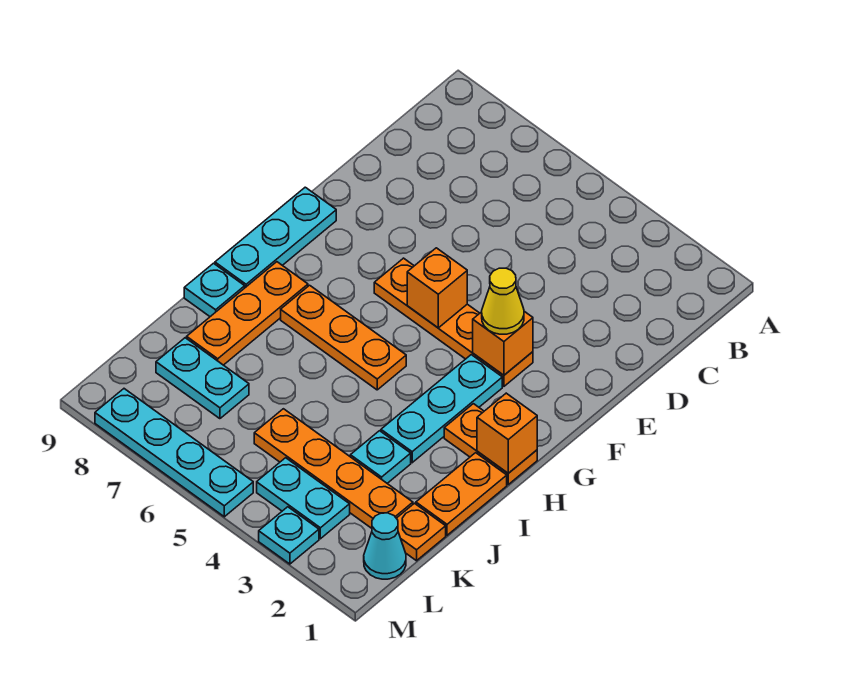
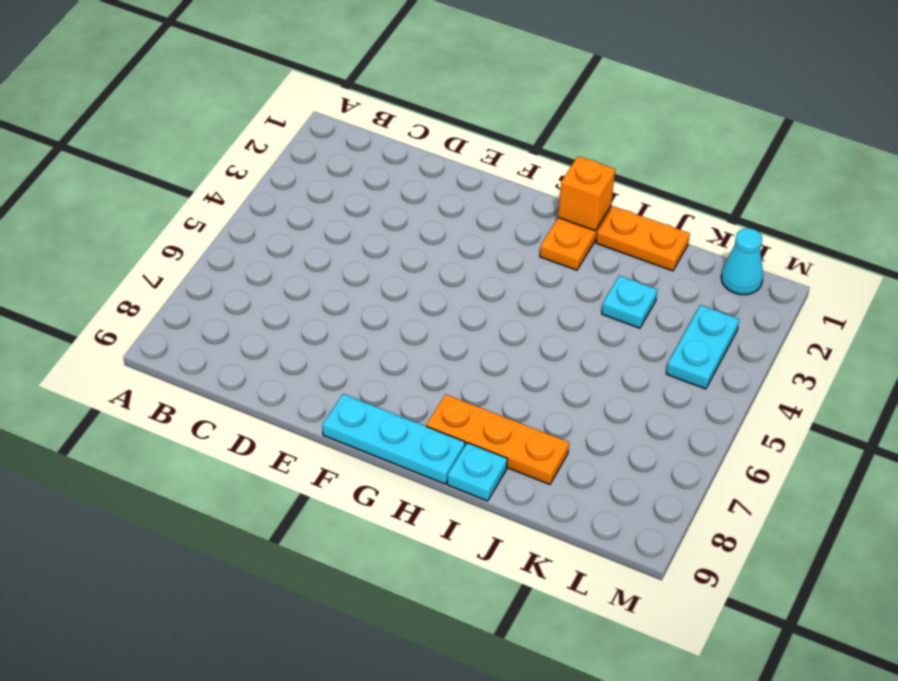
none -> orange 1x4 plate [374,258,533,386]
none -> cyan 1x3 plate [381,355,502,463]
none -> orange 1x3 plate [281,285,406,390]

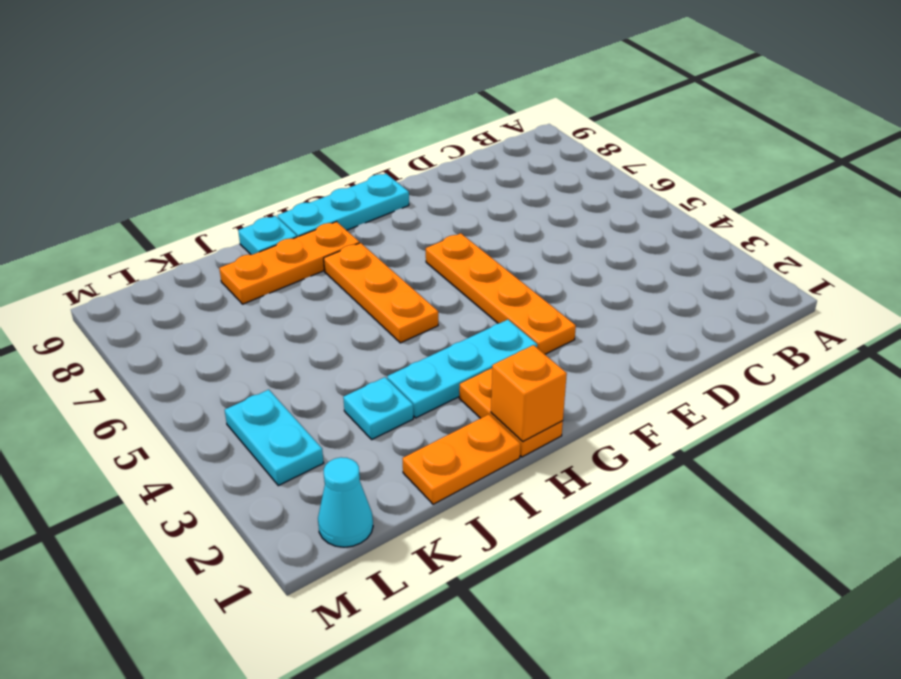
none -> orange 1x1 plate [396,503,446,561]
none -> orange 1x4 plate [254,409,413,528]
none -> cyan 1x2 plate [156,338,249,419]

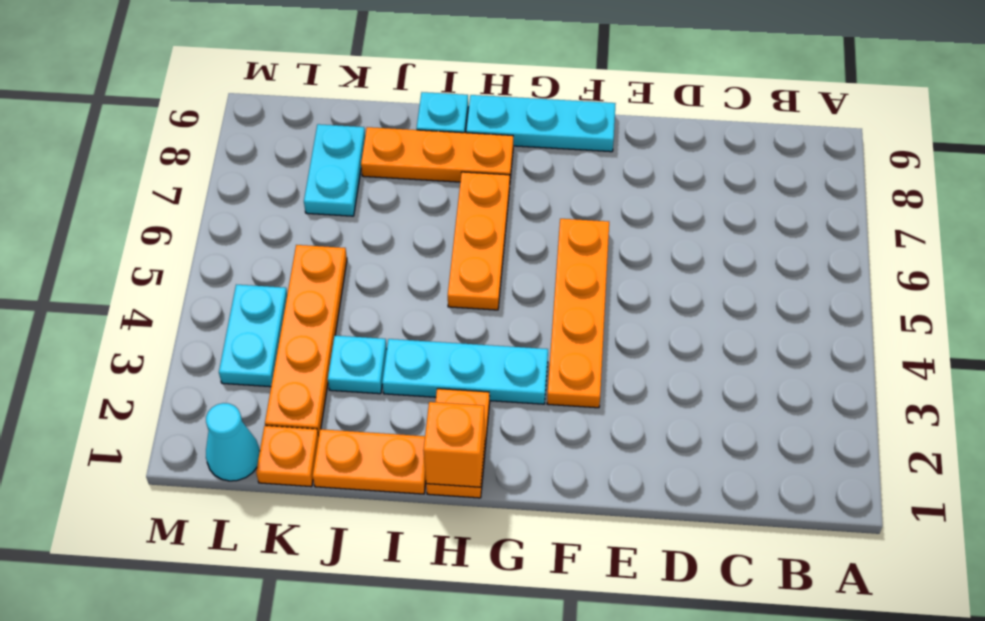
none -> cyan 1x1 plate [259,507,319,564]
none -> cyan 1x4 plate [95,389,253,517]
none -> orange 1x1 brick [473,311,533,375]

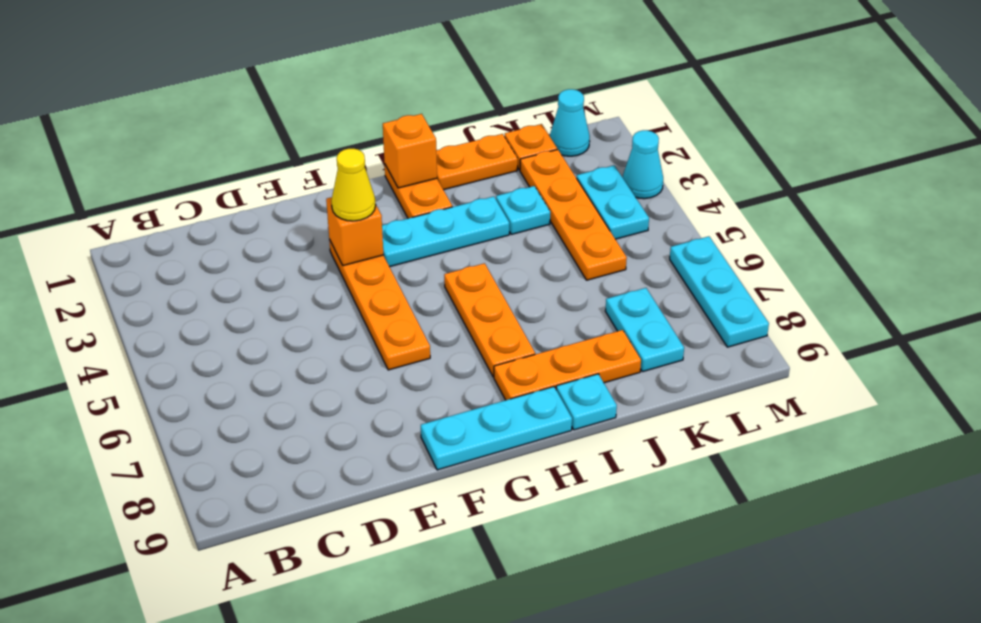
cyan 1x1 cone [623,130,663,199] -> cyan 1x1 plate [259,507,319,564]
cyan 1x3 plate [670,236,769,347] -> cyan 1x4 plate [95,389,253,517]
none -> orange 1x1 brick [407,248,467,328]

